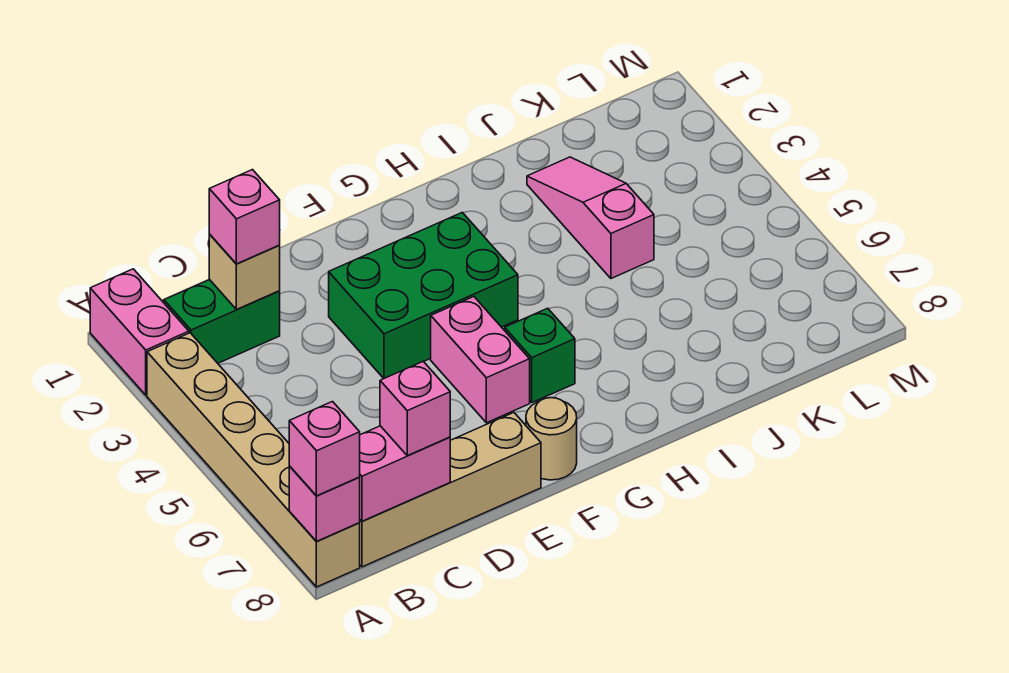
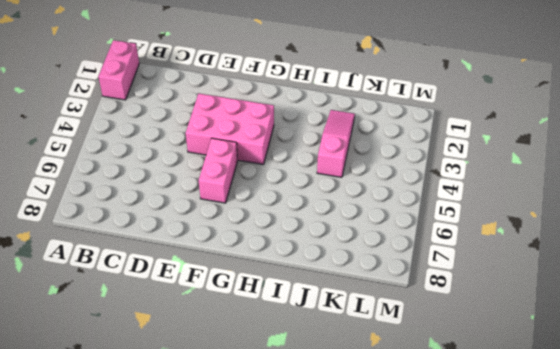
pink 2x3 brick [186,94,274,164] -> green 2x3 brick [329,212,518,378]
none -> tan 1x6 brick [147,333,360,587]
none -> green 1x2 brick [164,280,280,363]
none -> tan 1x4 brick [360,413,541,567]

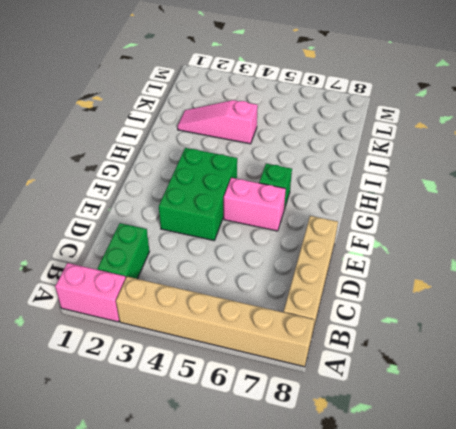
none -> tan 1x1 round brick [526,398,577,480]
none -> pink 1x1 brick [289,466,360,541]
none -> pink 1x2 brick [359,426,450,521]

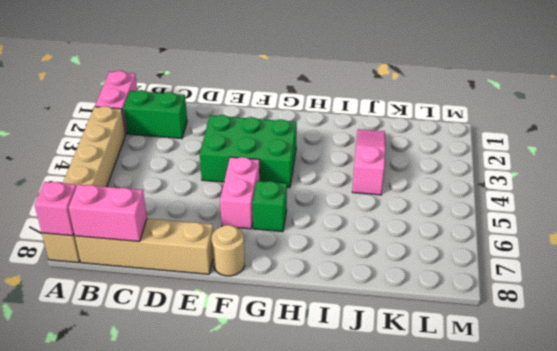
none -> tan 1x1 brick [209,234,280,310]
none -> pink 1x1 brick [289,402,360,496]
none -> pink 1x1 brick [209,170,280,264]

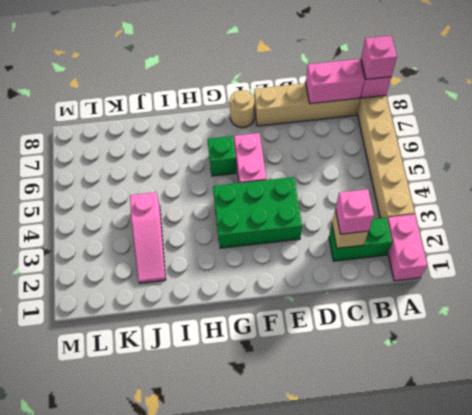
none -> pink 1x1 brick [380,361,450,456]

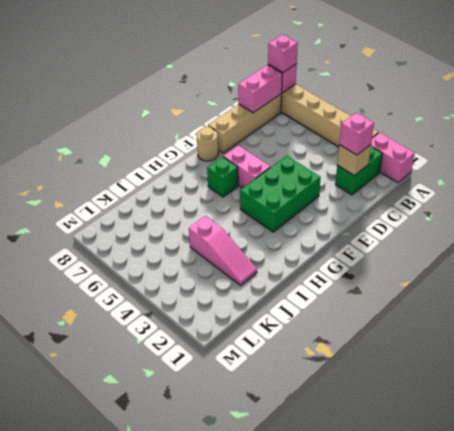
none -> pink 1x1 brick [380,361,450,456]

